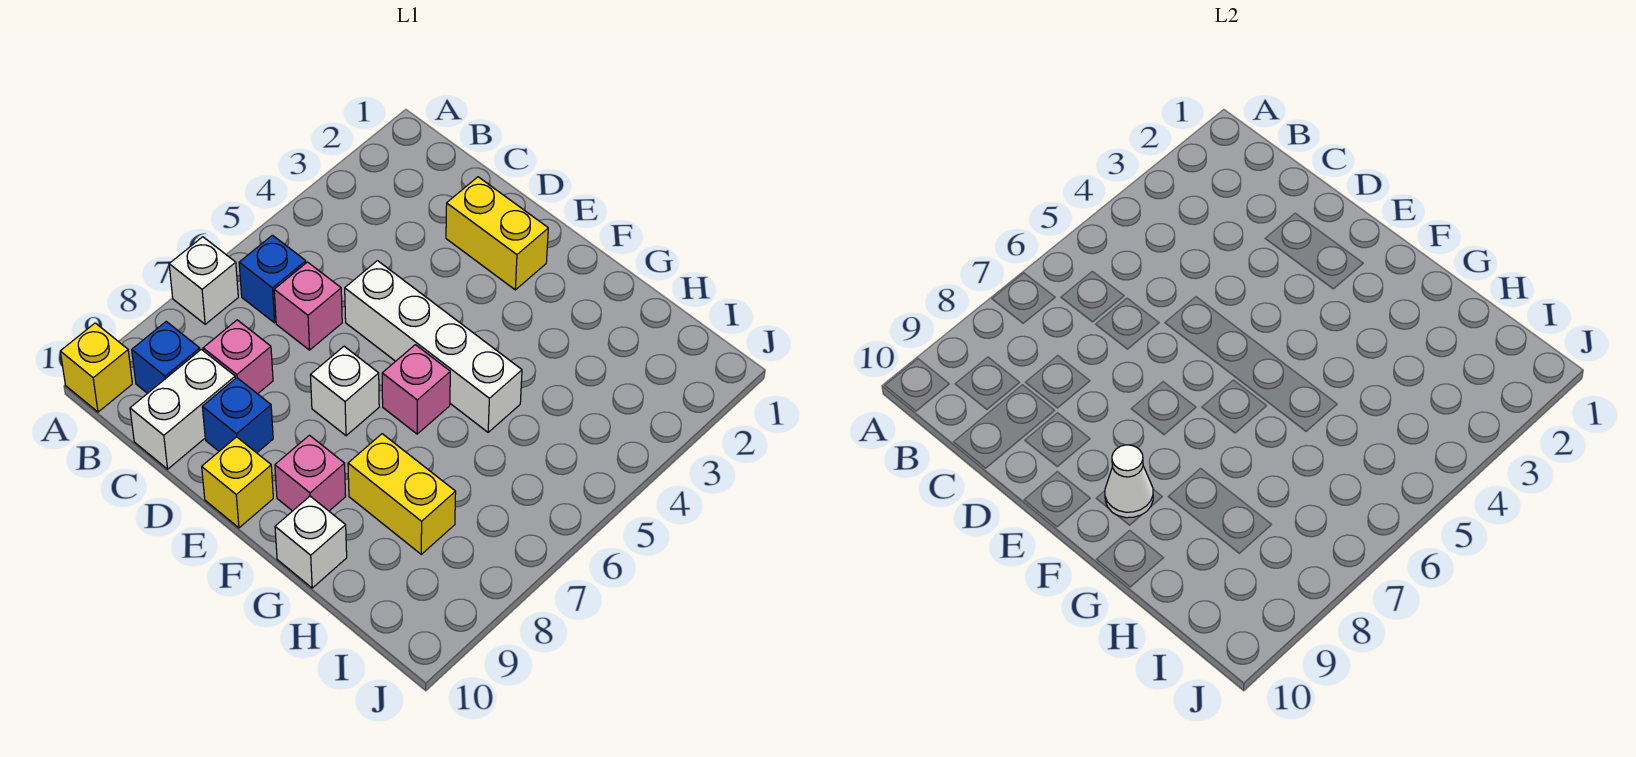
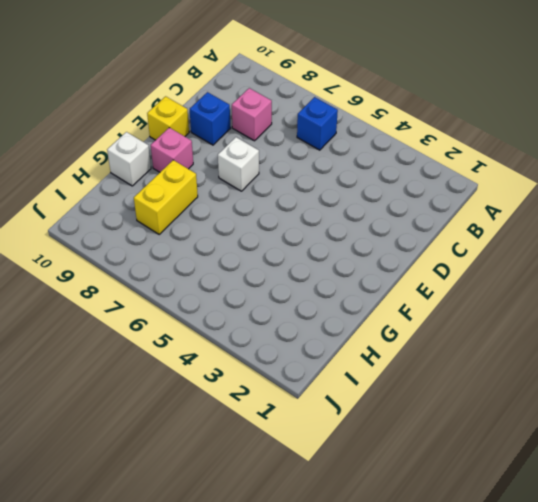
none -> white 1x1 brick [169,237,238,324]
none -> yellow 1x1 brick [60,323,132,412]
none -> blue 1x1 brick [132,322,200,393]

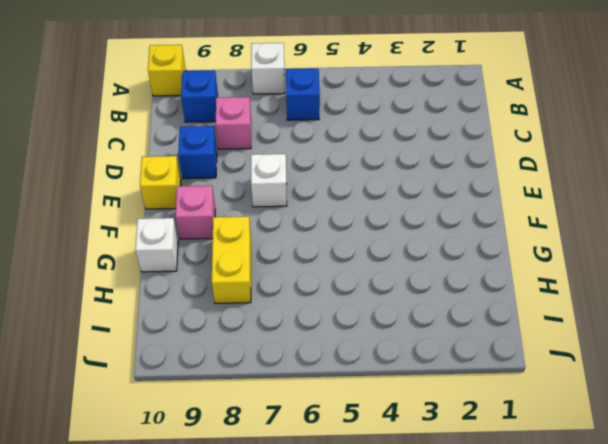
none -> pink 1x1 brick [274,262,342,350]
none -> white 1x2 brick [130,349,235,469]
none -> yellow 1x2 brick [446,177,548,290]

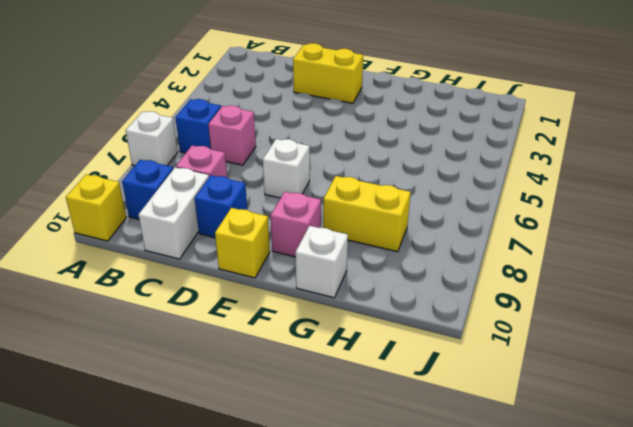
none -> white 1x4 brick [345,261,522,432]
none -> pink 1x1 brick [382,345,450,434]
none -> white 1x1 cone [1105,445,1153,518]

